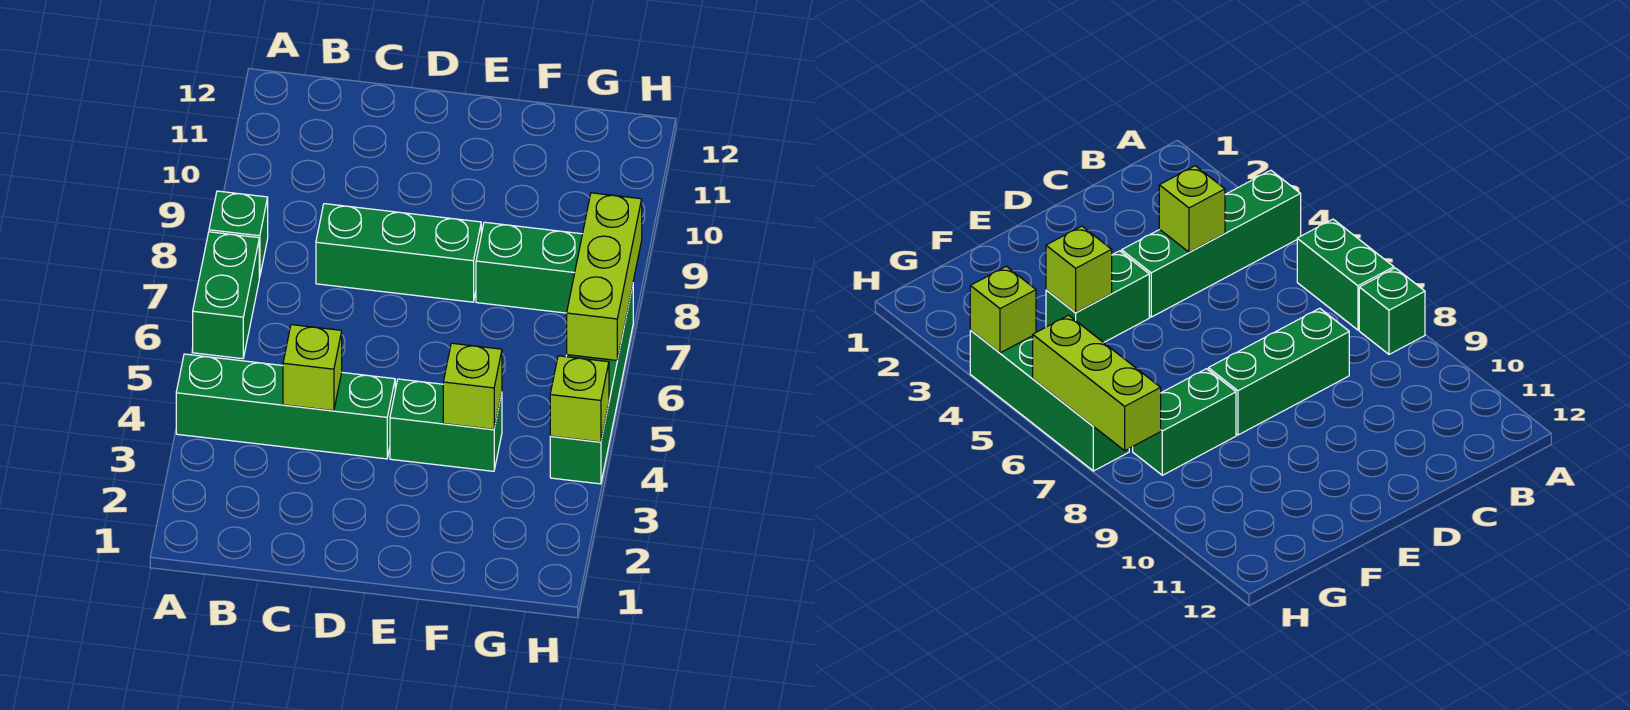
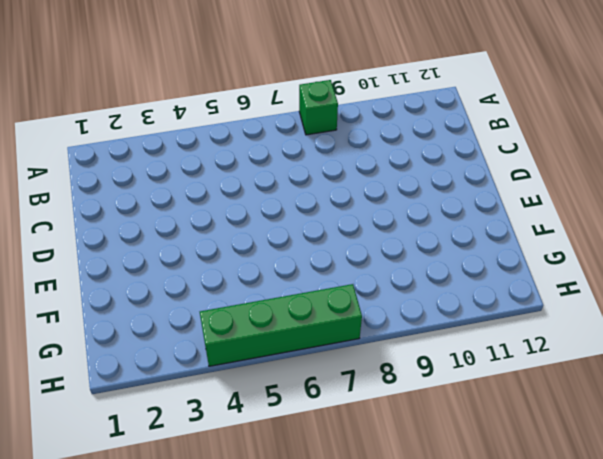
none -> green 1x4 brick [176,354,395,459]
none -> green 1x2 brick [193,232,259,359]

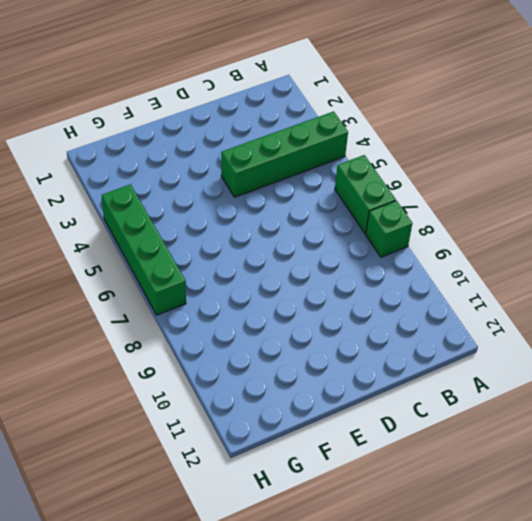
none -> green 1x3 brick [316,204,481,302]
none -> green 1x2 brick [390,379,502,471]

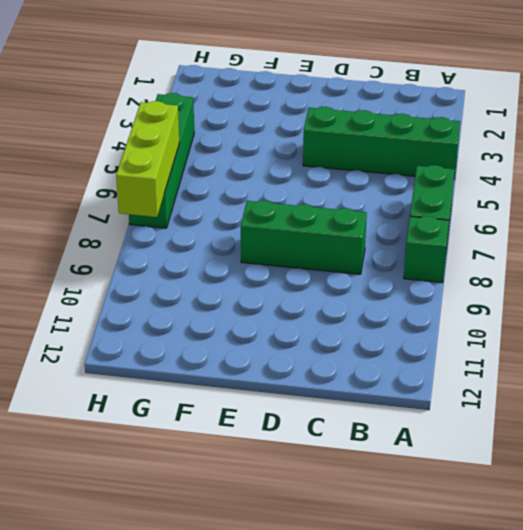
none -> green 1x2 brick [390,379,502,471]
none -> green 1x2 brick [476,222,582,313]

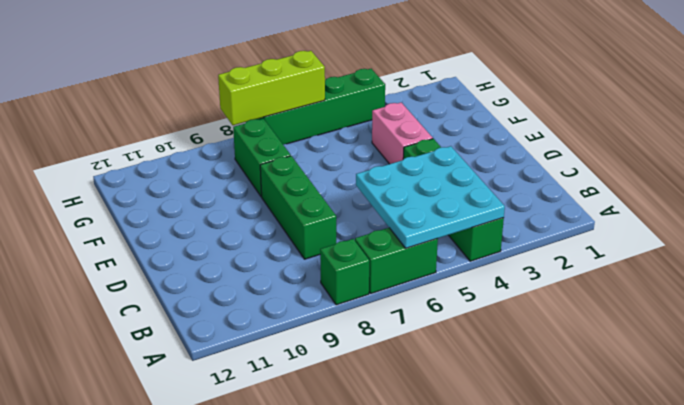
cyan 3x3 plate [356,146,505,248] -> lime 1x1 brick [283,325,342,411]
pink 1x2 brick [372,102,433,164] -> green 1x2 brick [390,379,502,471]
none -> lime 1x1 brick [443,343,502,429]
none -> lime 1x1 brick [550,356,609,442]

